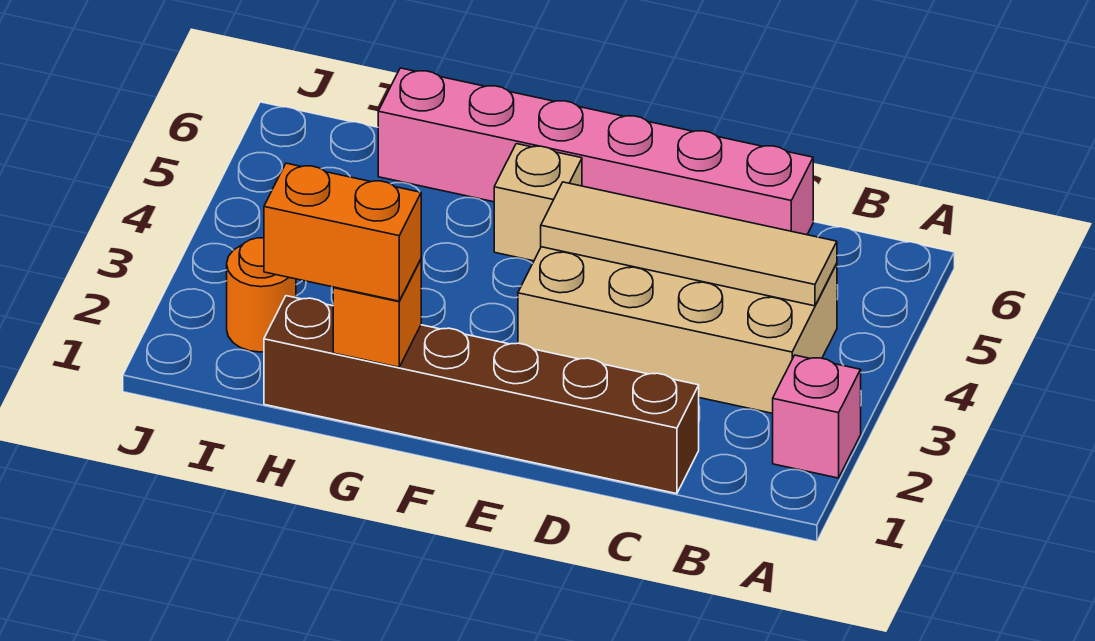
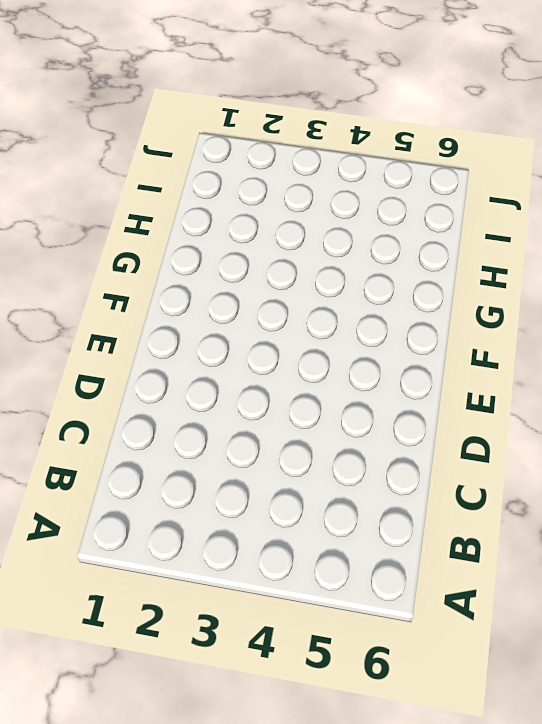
none -> pink 1x1 brick [773,355,861,478]
none -> tan 2x4 brick [518,247,837,413]

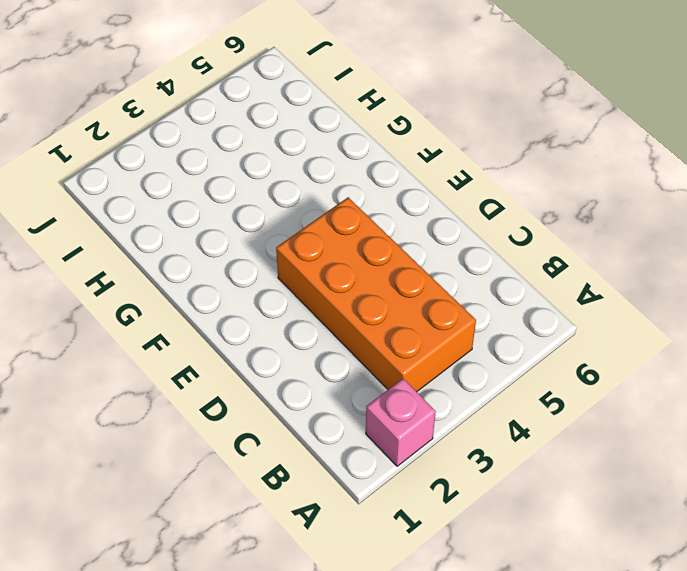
orange 2x4 brick [276,197,476,392] -> tan 2x4 brick [518,247,837,413]
none -> brown 1x6 brick [264,296,699,494]
none -> pink 1x6 brick [378,68,813,235]

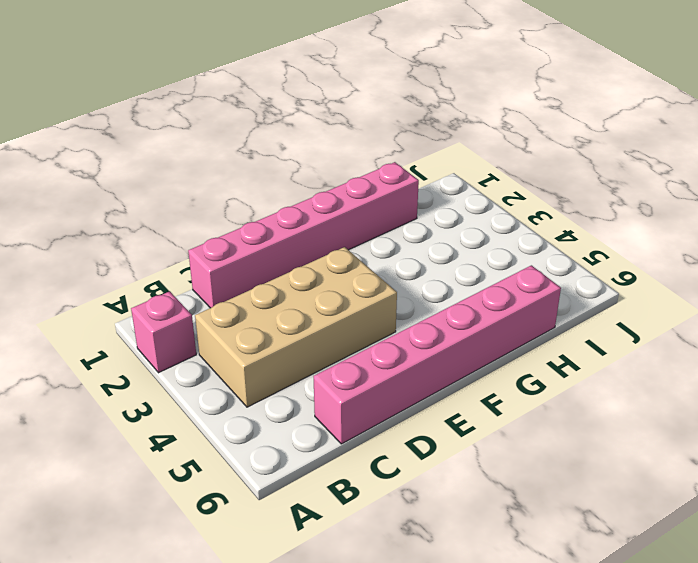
pink 1x6 brick [188,162,419,308] -> brown 1x6 brick [264,296,699,494]
none -> tan 1x1 brick [494,144,582,261]
none -> orange 1x1 round brick [227,238,296,352]

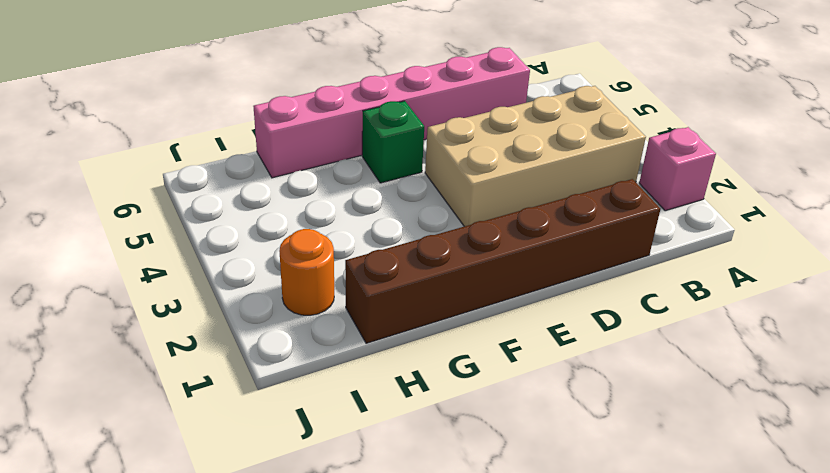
green 1x1 brick [362,101,424,183] -> tan 1x1 brick [494,144,582,261]
none -> tan 1x4 tile [541,182,837,306]
none -> orange 1x1 brick [333,260,421,367]

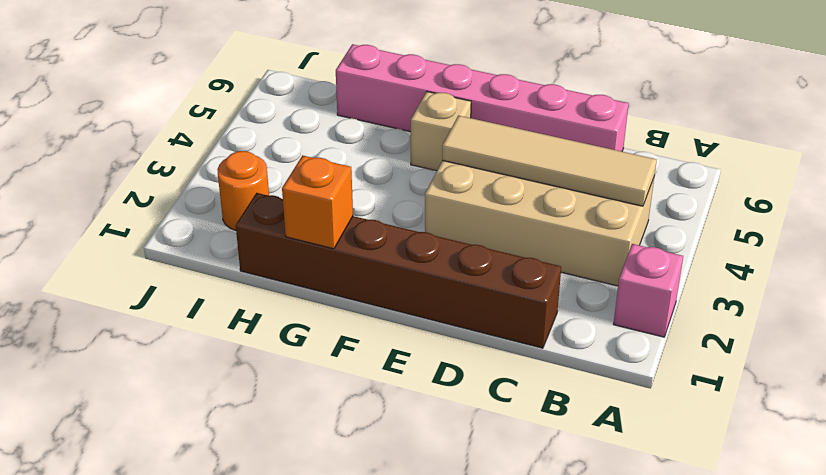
none -> orange 1x2 brick [264,163,421,301]

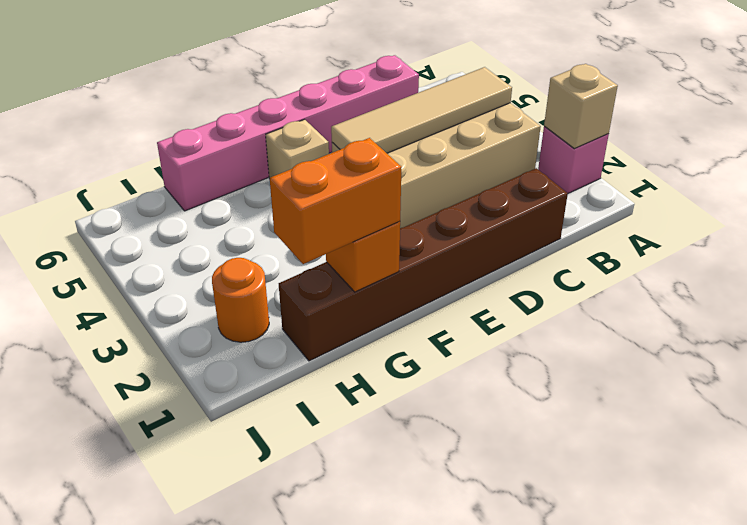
tan 1x1 brick [544,64,618,149] -> none

